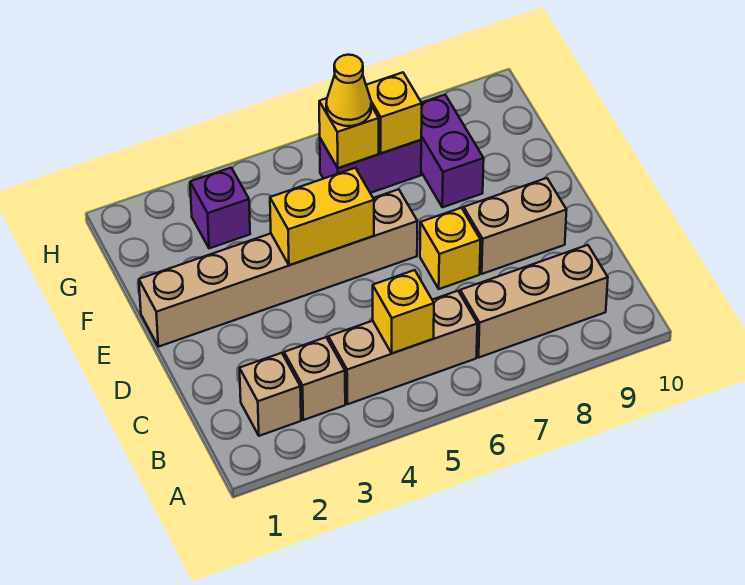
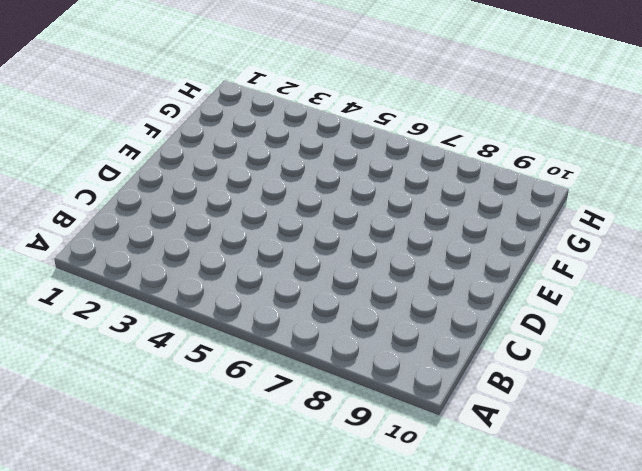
none -> tan 1x1 brick [239,353,301,436]
none -> tan 1x1 brick [284,337,345,420]
none -> tan 1x3 brick [328,291,477,404]

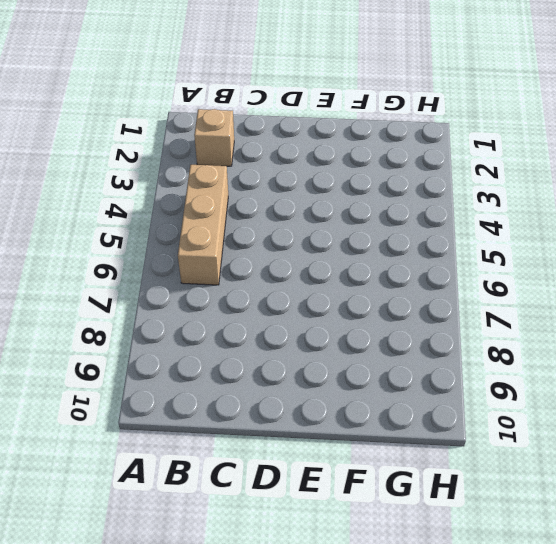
none -> tan 1x1 brick [284,337,345,420]
none -> tan 1x3 brick [460,245,608,357]
none -> yellow 1x1 brick [420,208,481,289]

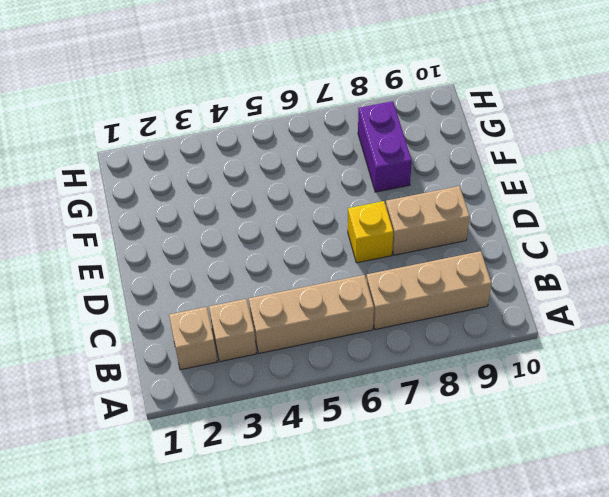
none -> tan 1x6 brick [139,189,417,347]
none -> purple 1x1 brick [190,168,250,248]
none -> purple 1x2 brick [320,139,421,193]

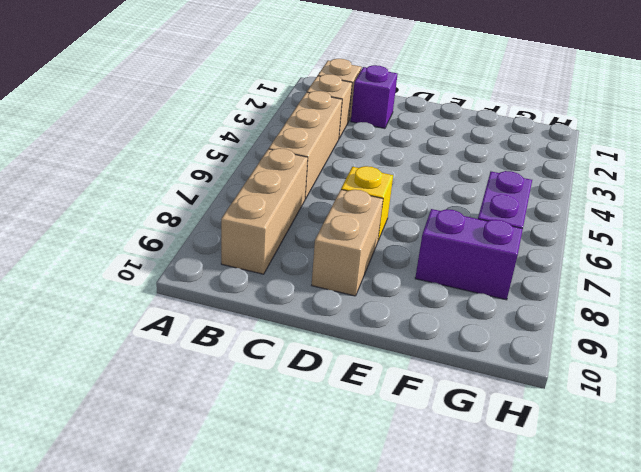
purple 1x1 brick [351,65,398,128] -> purple 1x1 brick moved to [190,168,250,248]
none -> tan 1x6 brick [139,189,417,347]
none -> yellow 1x1 brick [373,270,434,353]
none -> yellow 1x2 brick [270,168,374,265]

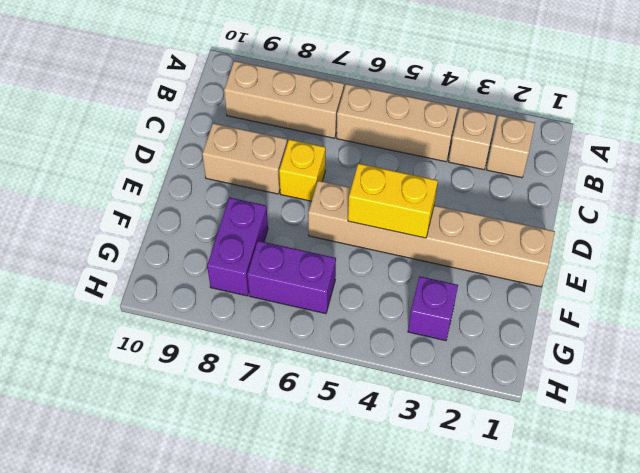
none -> yellow 1x1 brick [373,270,434,353]
none -> yellow 1x1 brick [319,98,379,168]
none -> yellow 1x1 brick [366,72,422,153]

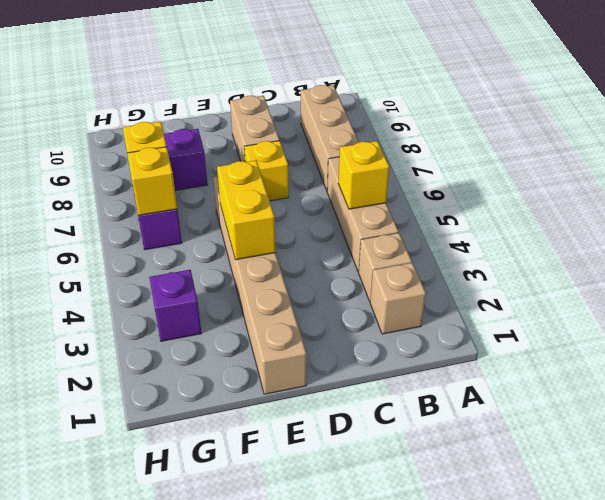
none -> yellow 1x1 cone [326,55,371,126]

